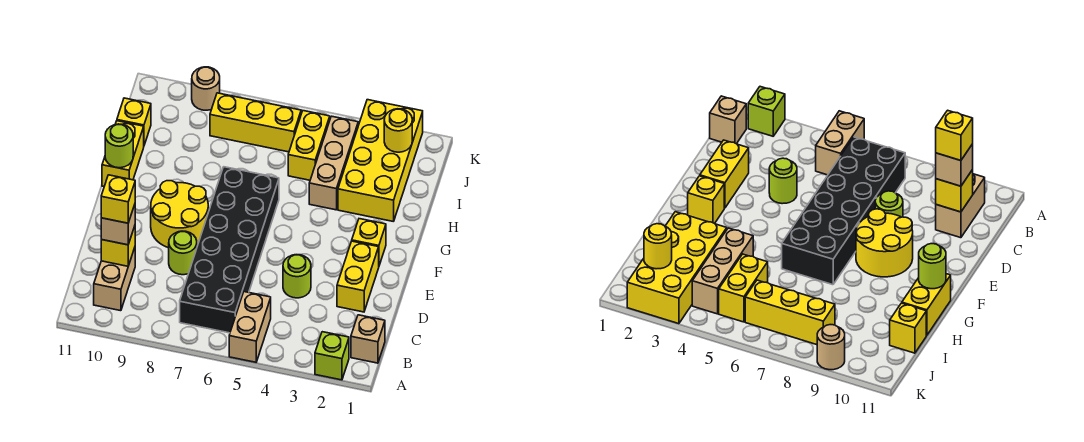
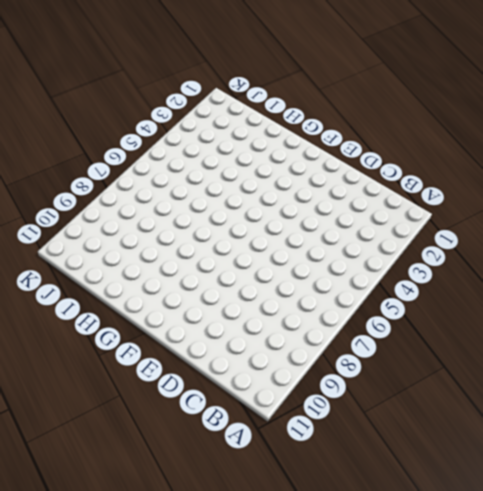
none -> lime 1x1 brick [315,332,349,380]
none -> tan 1x2 brick [229,292,271,362]
none -> tan 1x1 brick [351,315,385,363]

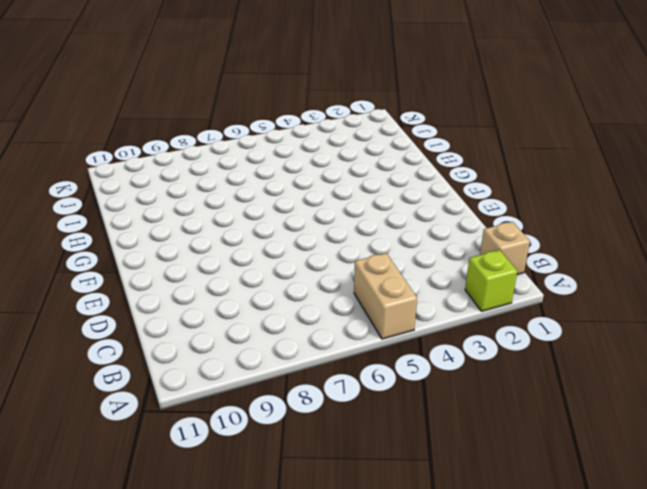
none -> black 2x6 brick [180,167,279,333]
none -> tan 1x2 brick [94,248,135,311]
none -> yellow 1x2 brick [337,241,379,312]

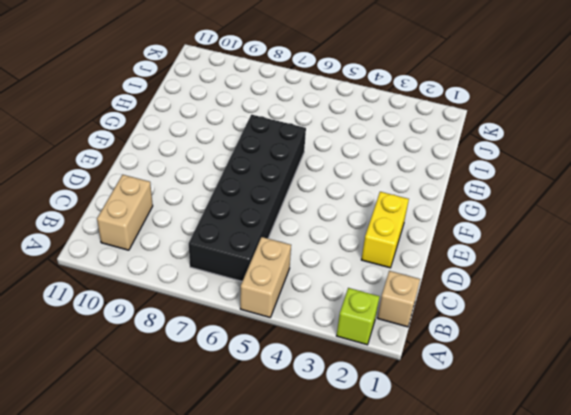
none -> lime 1x1 round brick [283,255,311,298]
none -> lime 1x1 round brick [169,231,197,275]
none -> yellow 2x2 round brick [151,181,208,248]

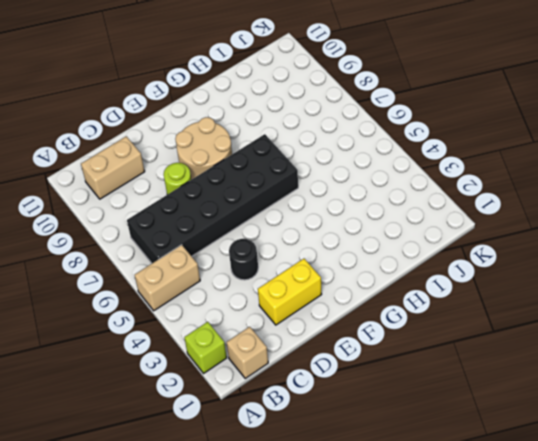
black 1x1 round brick [229,239,258,280] -> lime 1x1 round brick [283,255,311,298]
tan 2x2 round brick [175,117,232,180] -> yellow 2x2 round brick [151,181,208,248]
none -> yellow 1x1 brick [352,219,386,265]
none -> yellow 1x2 brick [102,121,144,186]
none -> yellow 2x4 brick [338,100,423,222]

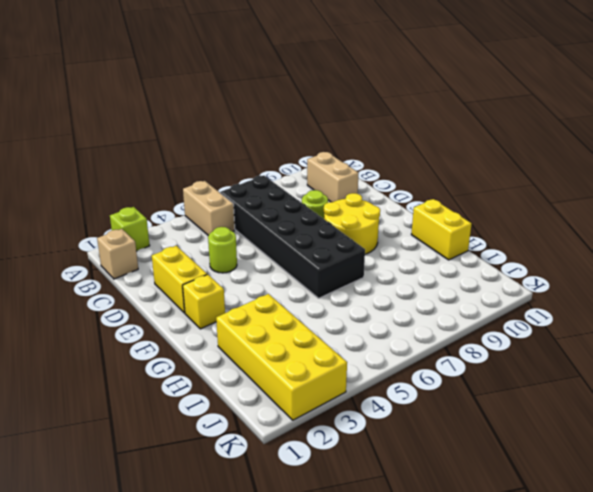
none -> tan 1x3 brick [309,116,358,210]
none -> yellow 1x2 brick [288,111,330,180]
none -> yellow 1x1 brick [117,98,151,145]

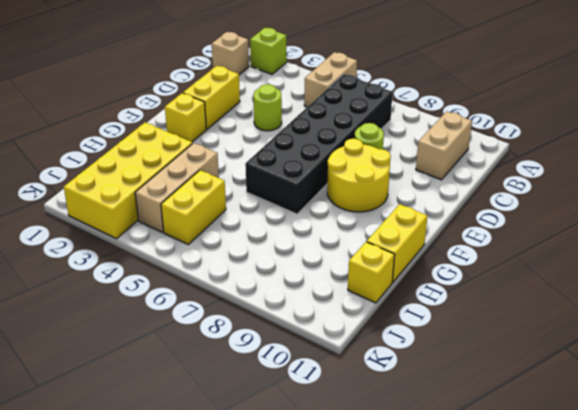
none -> yellow 1x3 brick [210,93,301,152]
none -> tan 1x1 round brick [192,67,220,110]
none -> yellow 1x1 brick [101,226,135,266]

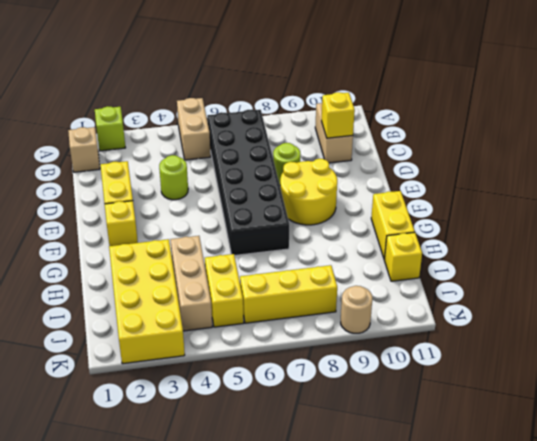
none -> lime 1x1 round brick [105,124,133,168]
none -> yellow 1x1 round brick [384,109,412,152]
none -> tan 1x1 brick [101,205,135,245]

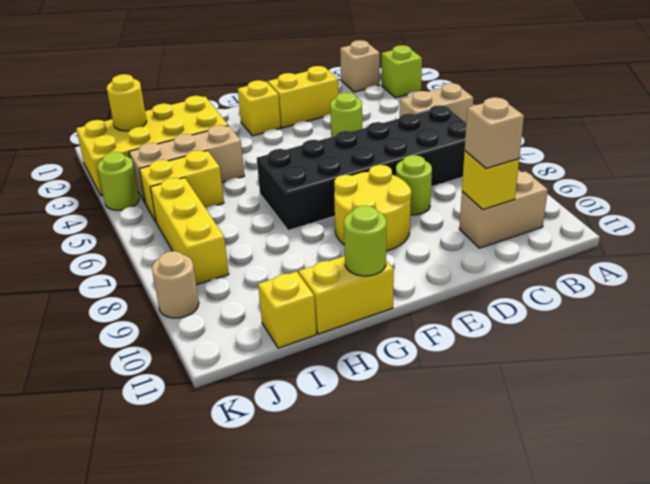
lime 1x1 round brick [97,152,139,210] -> none
none -> yellow 1x1 brick [101,175,135,223]

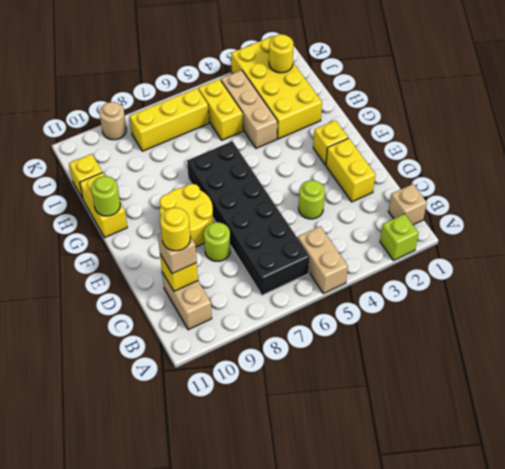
yellow 1x1 round brick [160,208,190,251] -> yellow 1x1 brick [101,175,135,223]

